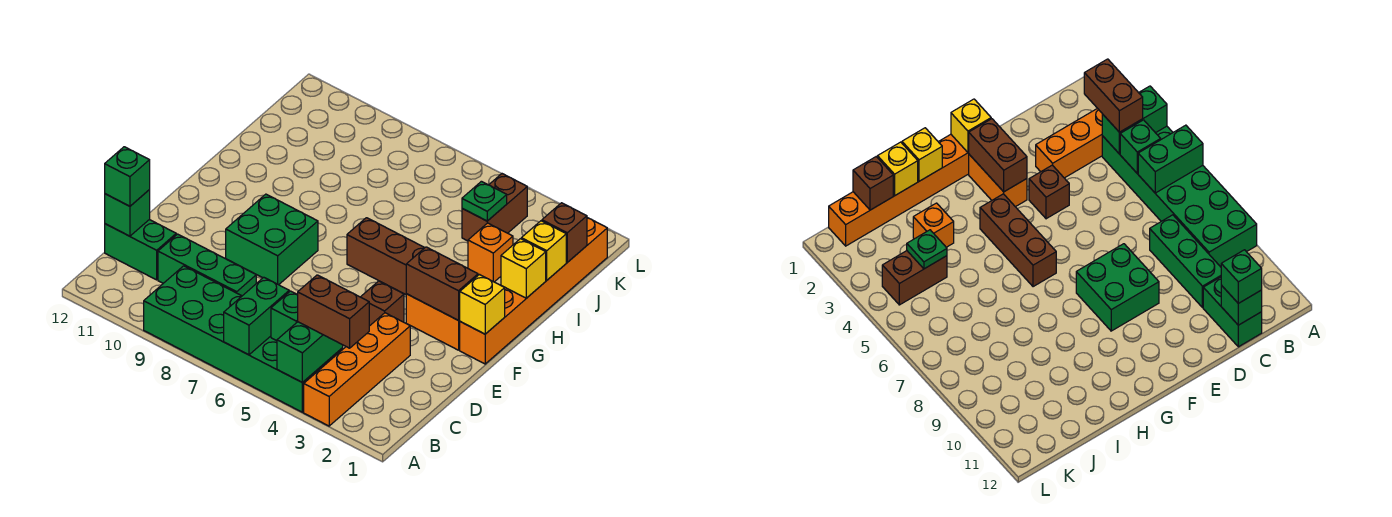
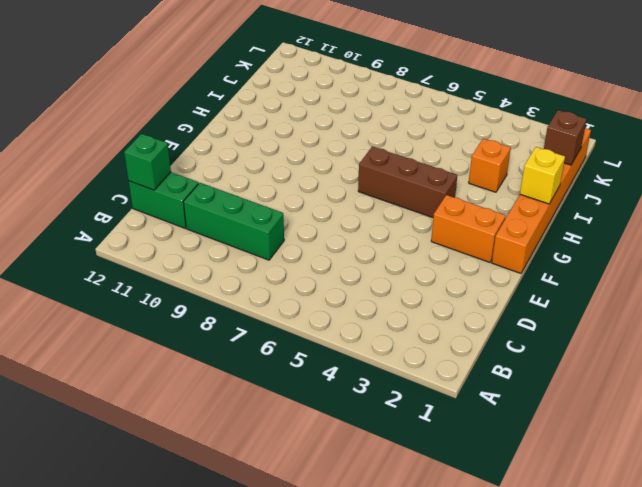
none -> orange 1x4 brick [304,313,410,426]
none -> green 2x6 brick [144,266,343,412]
none -> brown 1x1 brick [361,281,404,326]

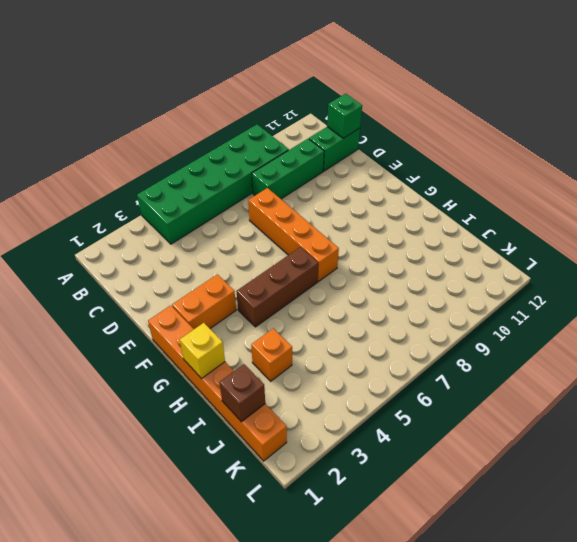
orange 1x4 brick [248,188,339,282] -> orange 1x4 brick moved to [304,313,410,426]
none -> brown 1x1 brick [361,281,404,326]
none -> green 2x2 brick [226,194,318,285]
none -> brown 1x2 brick [462,174,527,241]

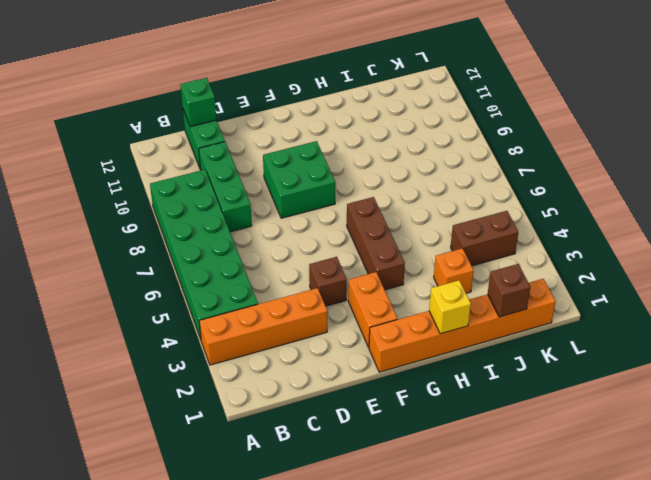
none -> green 1x2 brick [277,322,343,383]
none -> green 1x2 brick [224,277,289,355]
none -> green 1x1 brick [271,291,298,341]

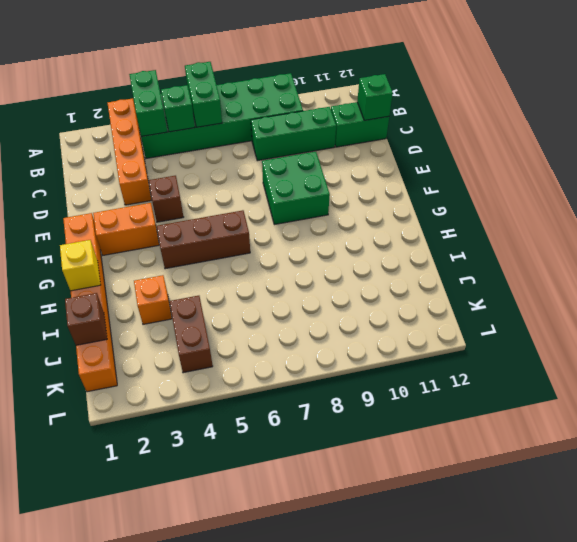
none -> yellow 1x1 brick [460,275,505,334]
none -> brown 1x2 brick [406,247,478,320]
none -> yellow 1x1 brick [521,221,566,280]

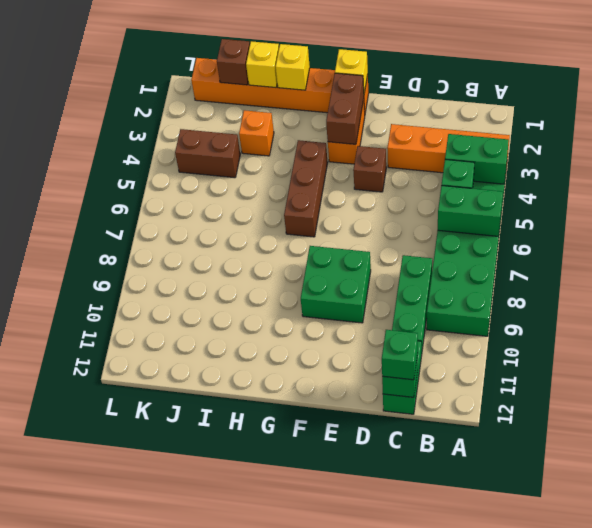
none -> green 1x1 plate [462,181,507,221]
none -> brown 1x2 brick [298,275,369,348]

